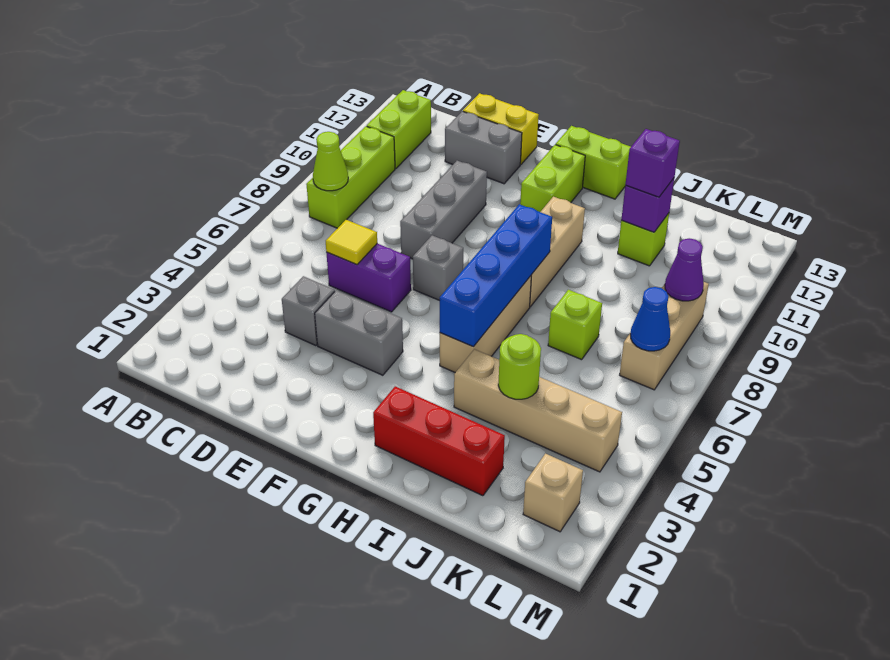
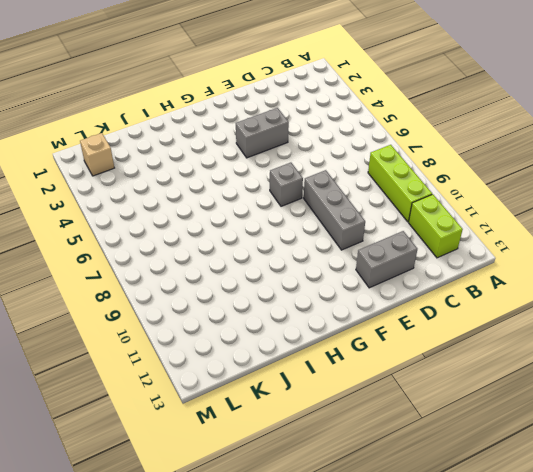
none -> grey 1x1 brick [282,276,335,346]
none -> purple 1x2 brick [326,244,411,312]
none -> yellow 1x2 brick [463,93,539,164]

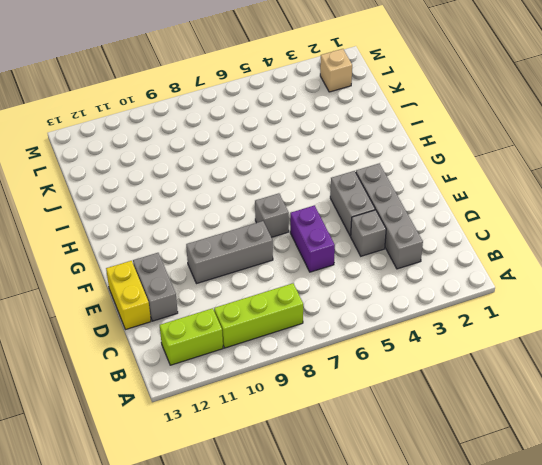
grey 1x4 brick [356,163,423,269] -> none
none -> lime 1x2 brick [520,145,585,212]
none -> lime 1x2 brick [556,126,631,199]
none -> red 1x3 brick [373,386,505,496]

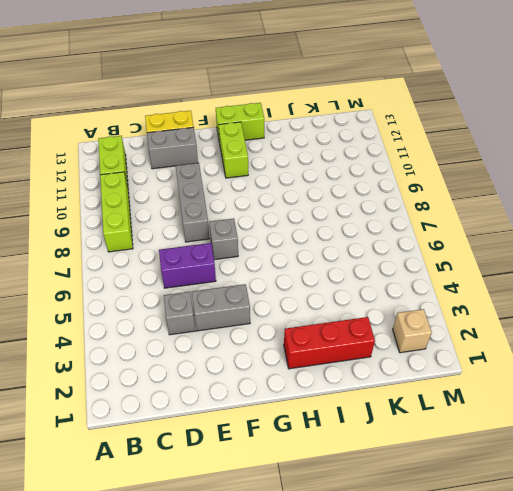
none -> tan 1x3 brick [440,276,531,372]
none -> tan 1x3 brick [530,197,585,307]
none -> tan 1x4 brick [454,349,622,472]

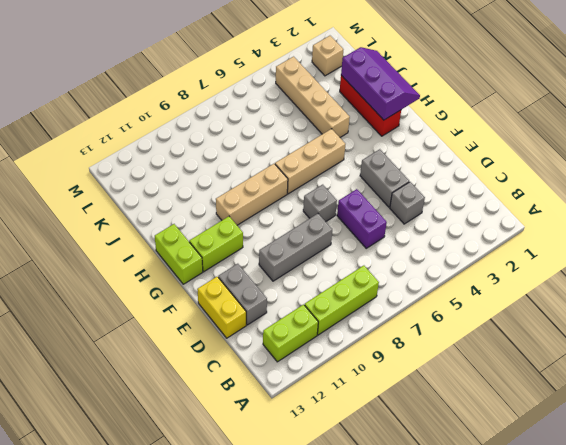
purple 2x3 slope [341,47,420,120] -> none
none -> lime 1x1 brick [548,290,602,360]
none -> lime 1x1 brick [618,213,669,266]
none -> tan 1x3 brick [620,282,709,390]

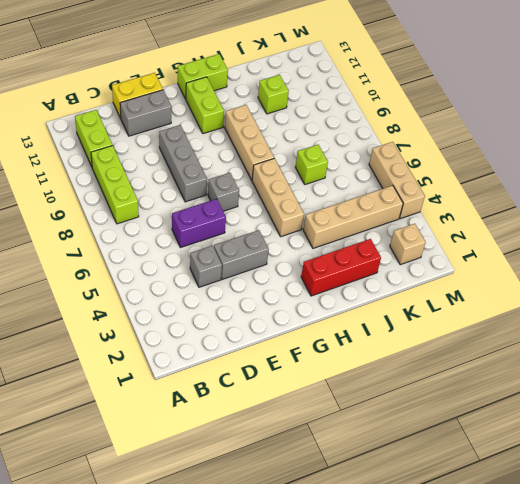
tan 1x3 brick [369,142,425,219] -> tan 1x3 brick moved to [620,282,709,390]
none -> lime 1x1 cone [313,132,348,191]
none -> yellow 1x1 tile [326,220,377,265]
none -> blue 1x4 brick [440,204,552,346]

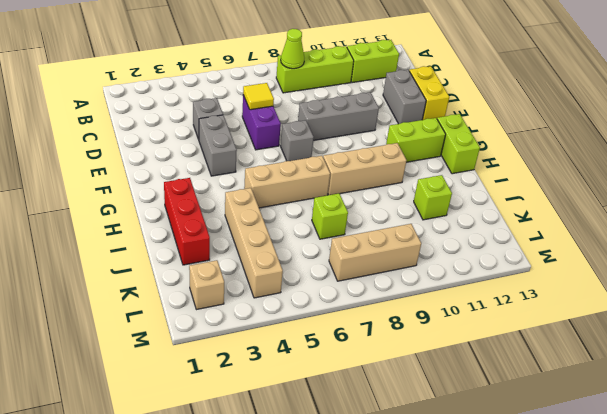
none -> blue 1x4 brick [440,204,552,346]
none -> lime 1x1 round brick [498,334,541,399]
none -> purple 1x1 brick [621,178,674,232]

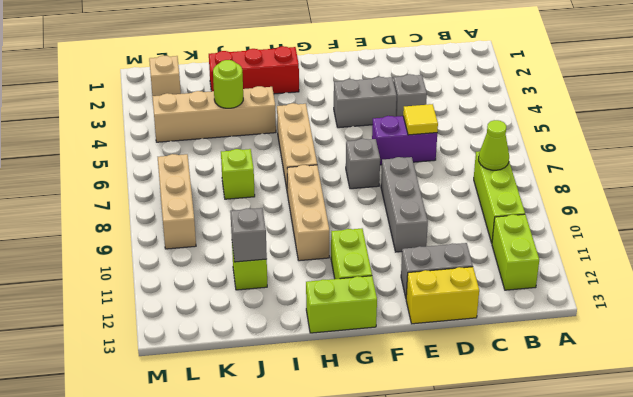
grey 1x1 brick [230,208,267,262] -> purple 1x1 brick [621,178,674,232]
none -> blue 1x4 brick [440,204,552,346]
none -> blue 1x1 cone [630,287,670,351]
none -> purple 1x1 cone [665,238,704,301]

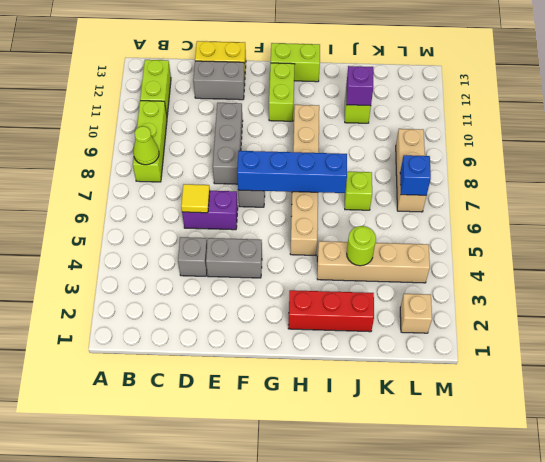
blue 1x4 brick [237,151,347,193] -> blue 1x4 brick turned to [440,204,552,346]
blue 1x1 brick [400,155,431,195] -> blue 1x1 cone [630,287,670,351]
none -> purple 1x1 cone [665,238,704,301]
none -> purple 1x1 brick [625,129,680,197]

